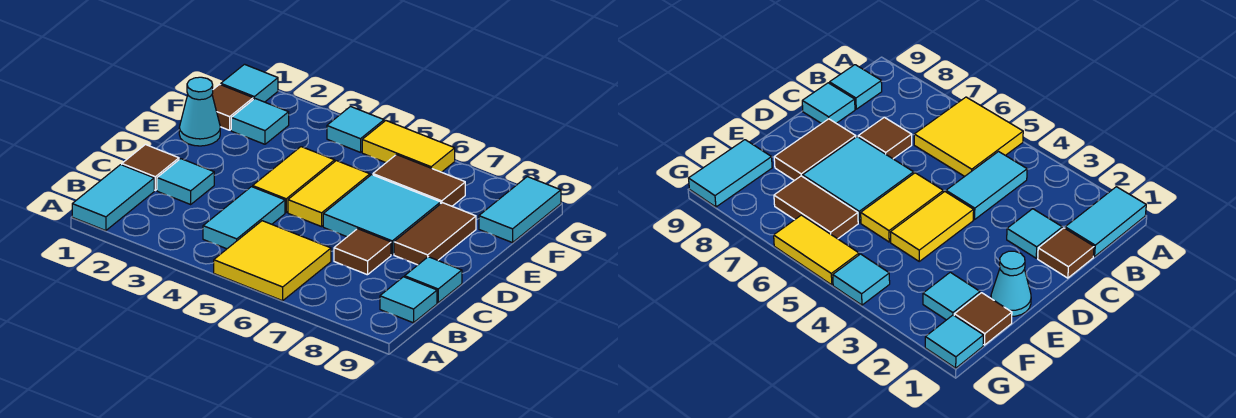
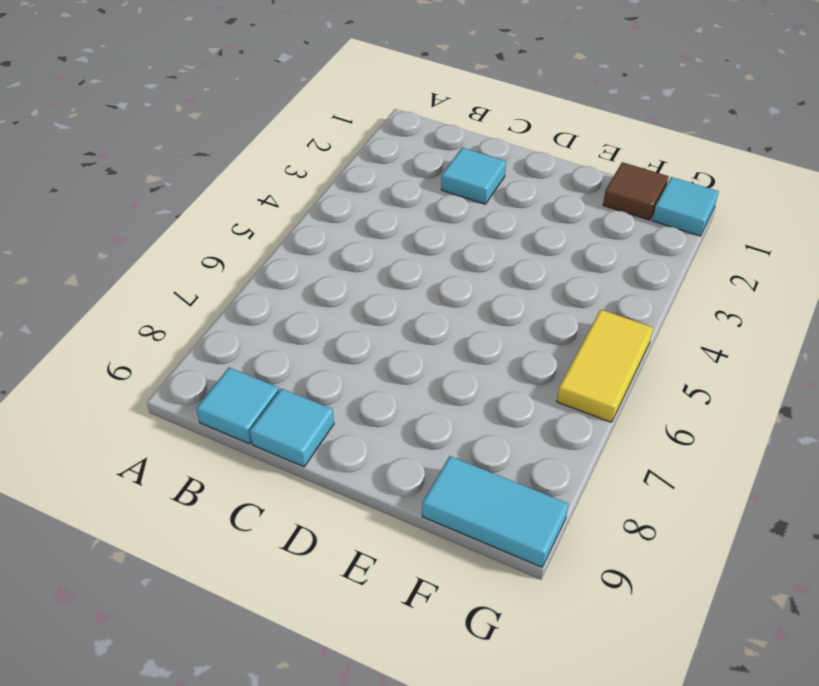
none -> cyan 1x2 tile [72,165,154,231]
none -> yellow 2x2 tile [214,221,331,301]
none -> cyan 1x2 tile [203,187,285,249]

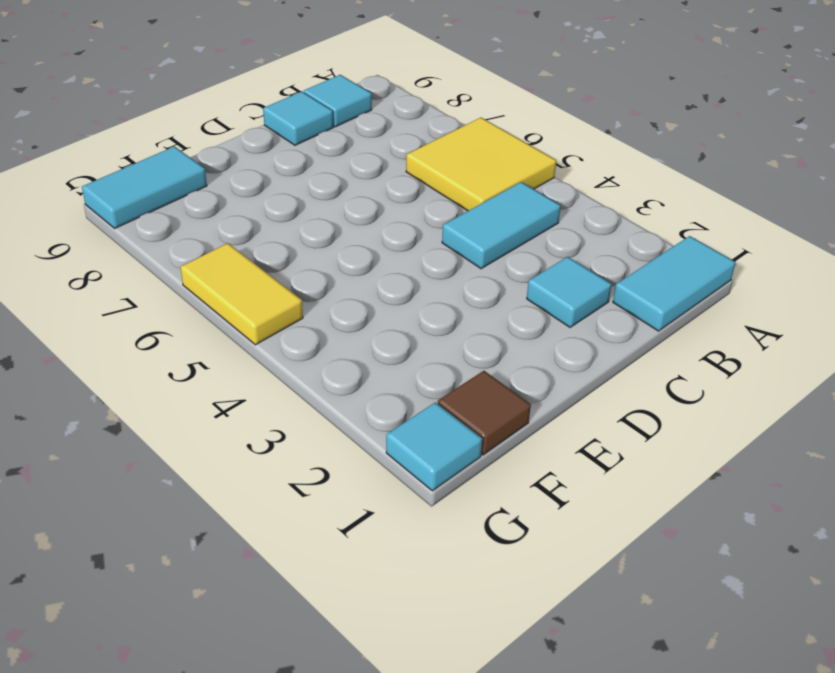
none -> brown 1x1 tile [122,145,179,190]
none -> brown 1x1 tile [334,229,391,275]
none -> yellow 1x2 tile [253,147,335,212]

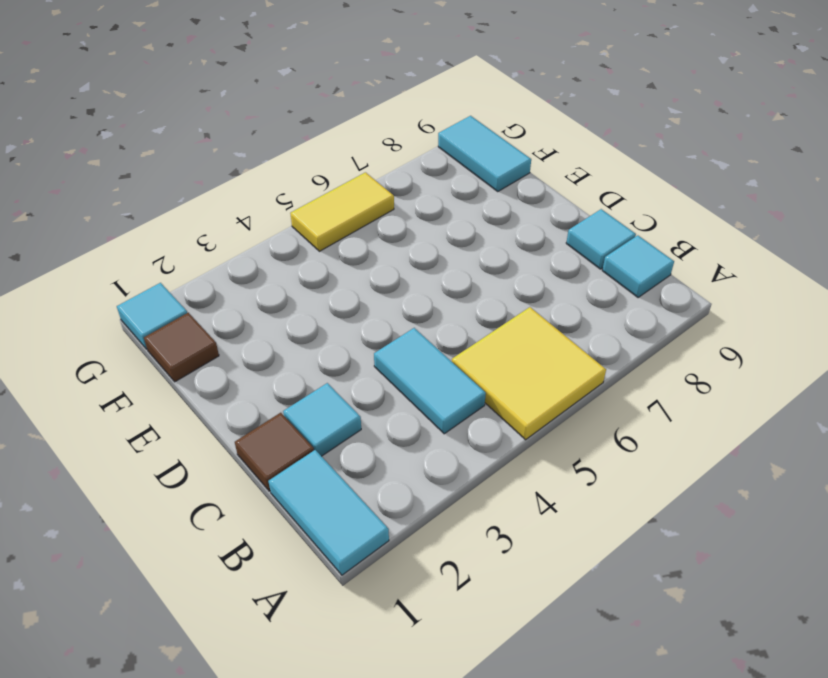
none -> brown 1x1 tile [334,229,391,275]
none -> yellow 1x2 tile [253,147,335,212]
none -> yellow 1x2 tile [288,161,370,227]

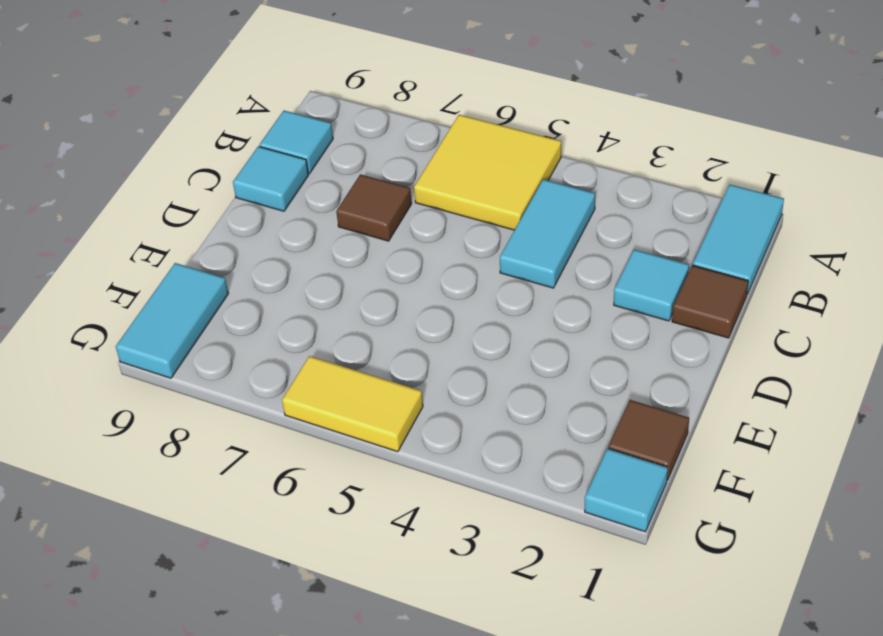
none -> yellow 1x2 tile [253,147,335,212]
none -> yellow 1x2 tile [288,161,370,227]
none -> cyan 2x2 tile [323,175,441,254]

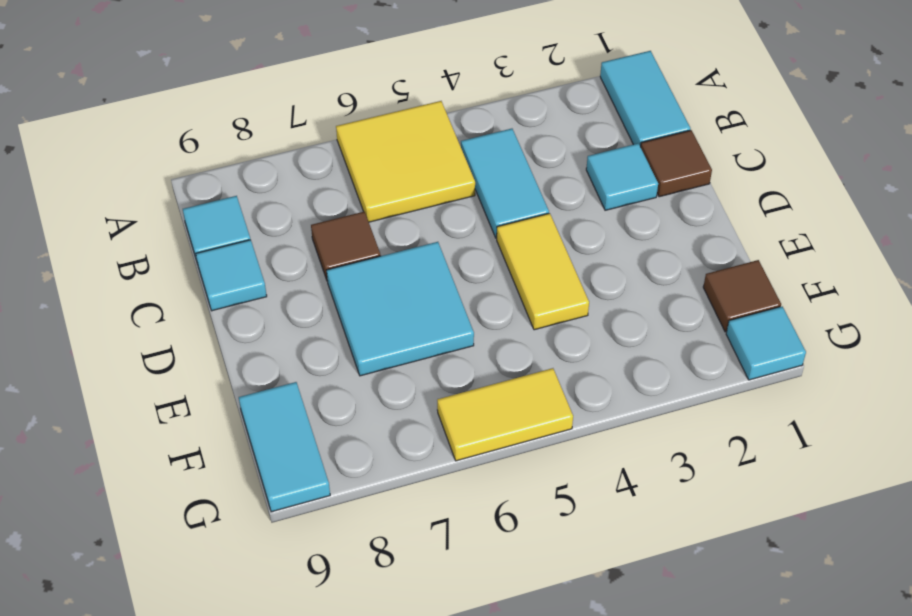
none -> yellow 1x2 tile [288,161,370,227]
none -> brown 1x2 tile [394,203,476,265]
none -> cyan 1x1 cone [179,77,220,146]

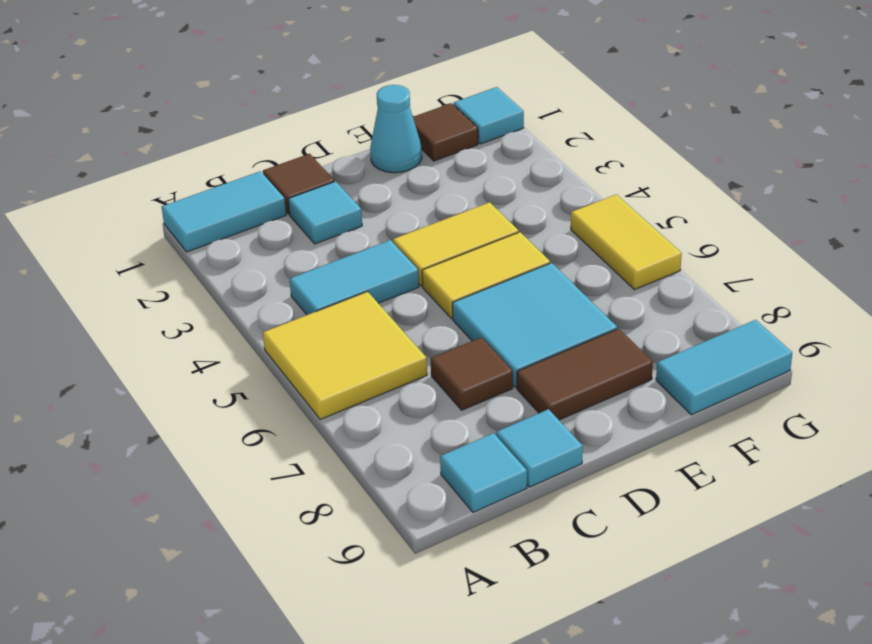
none -> cyan 1x1 tile [231,99,289,144]
none -> brown 1x2 tile [373,155,465,206]
none -> cyan 1x1 tile [327,107,384,152]

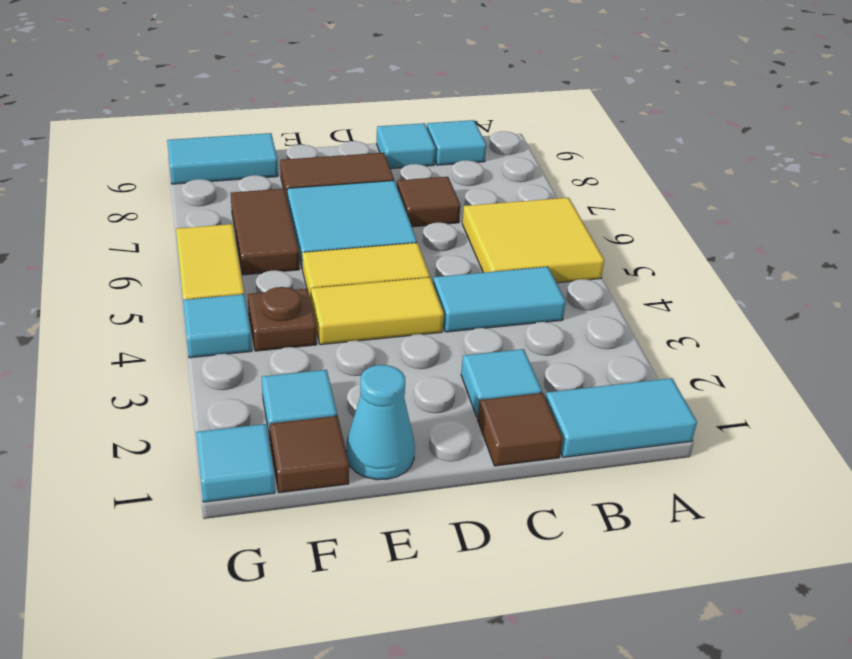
brown 1x1 plate [248,287,317,351] -> none

